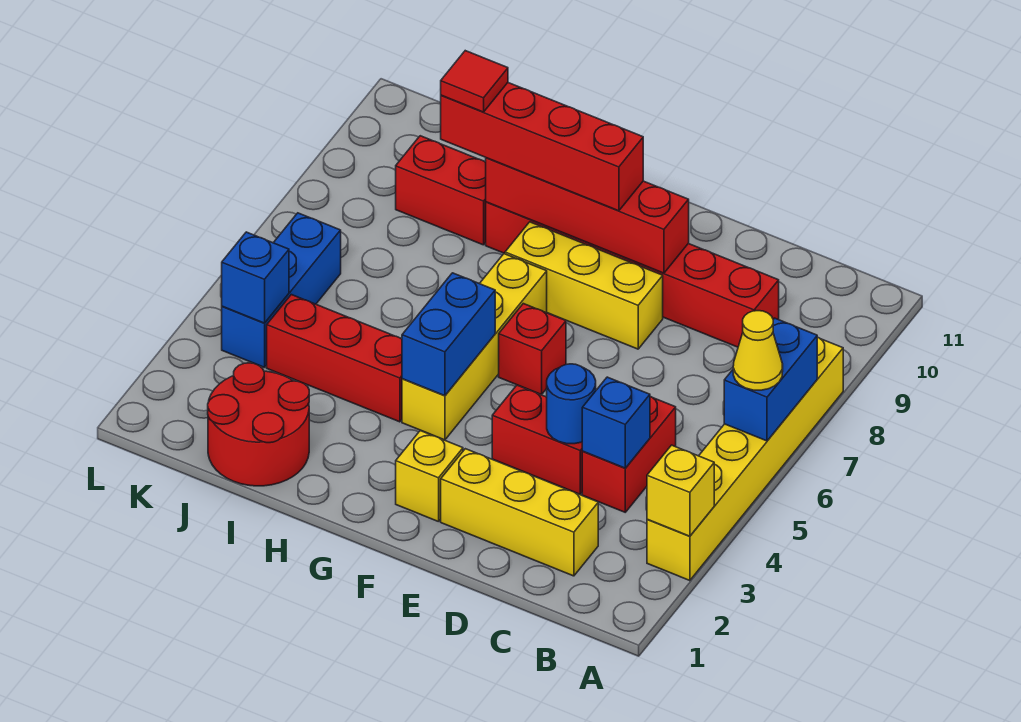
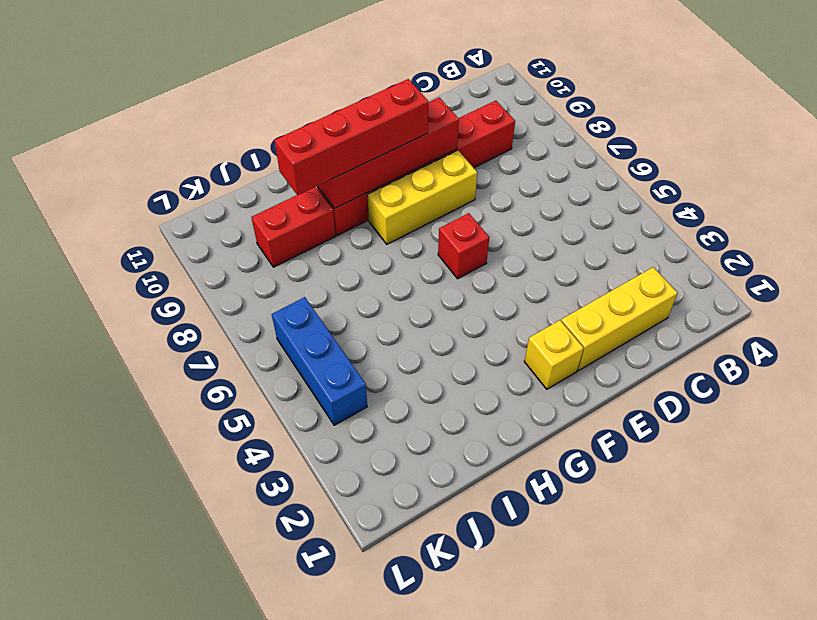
none -> yellow 1x6 brick [647,337,843,581]
none -> red 1x2 brick [582,396,676,512]
none -> red 1x2 brick [492,385,583,494]

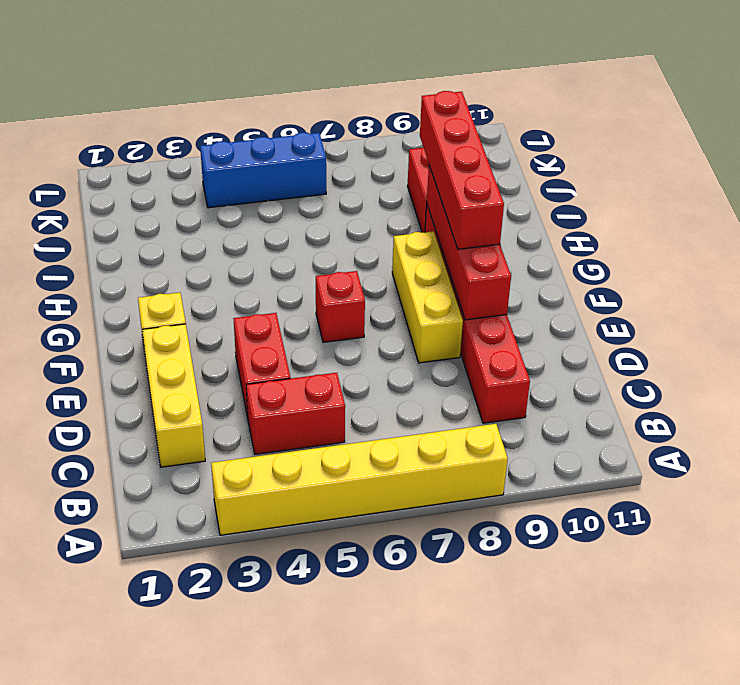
none -> yellow 1x4 brick [402,254,547,440]
none -> red 1x3 brick [267,295,402,422]
none -> red 2x2 round brick [208,363,309,486]

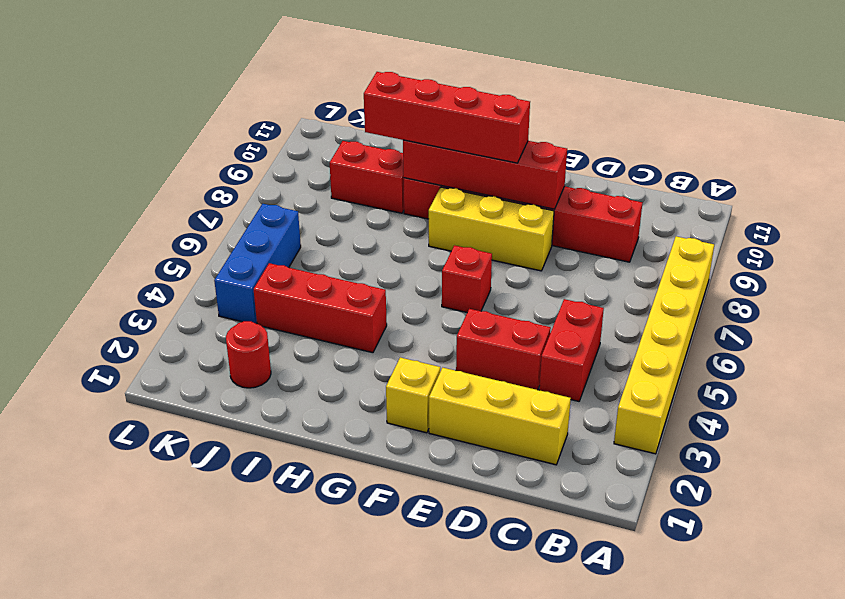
red 1x1 round brick [226,321,271,388] -> red 2x2 round brick [208,363,309,486]
none -> yellow 1x4 brick [402,254,547,440]
none -> yellow 1x1 brick [647,445,714,536]
none -> blue 1x2 brick [724,318,817,441]

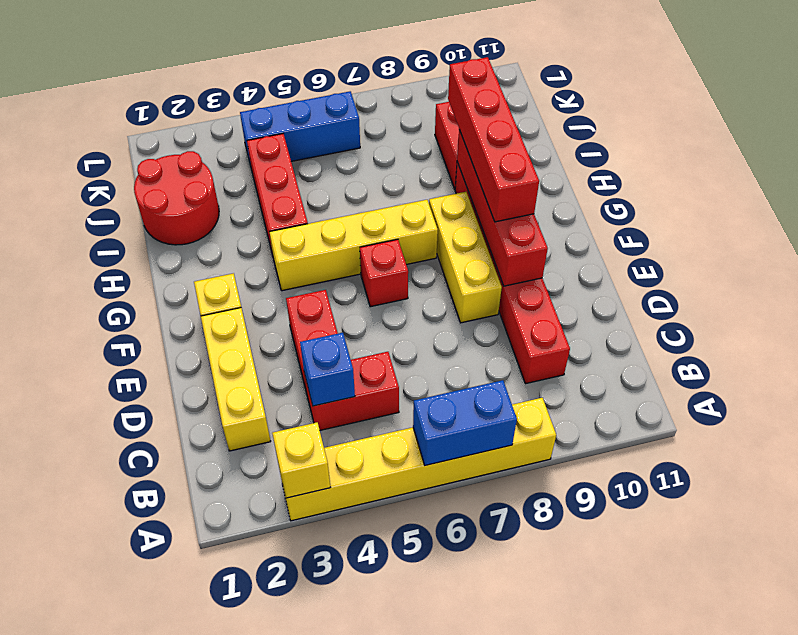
none -> blue 1x1 round brick [547,364,596,444]
none -> blue 1x2 brick [402,273,495,396]
none -> blue 1x1 brick [222,232,289,323]

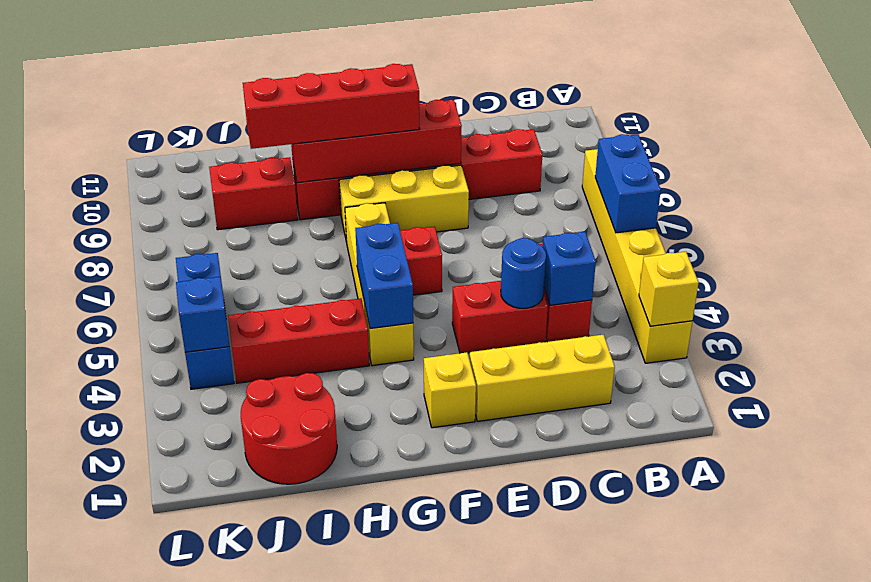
none -> yellow 1x1 cone [733,311,783,390]
none -> red 1x1 tile [441,51,508,112]

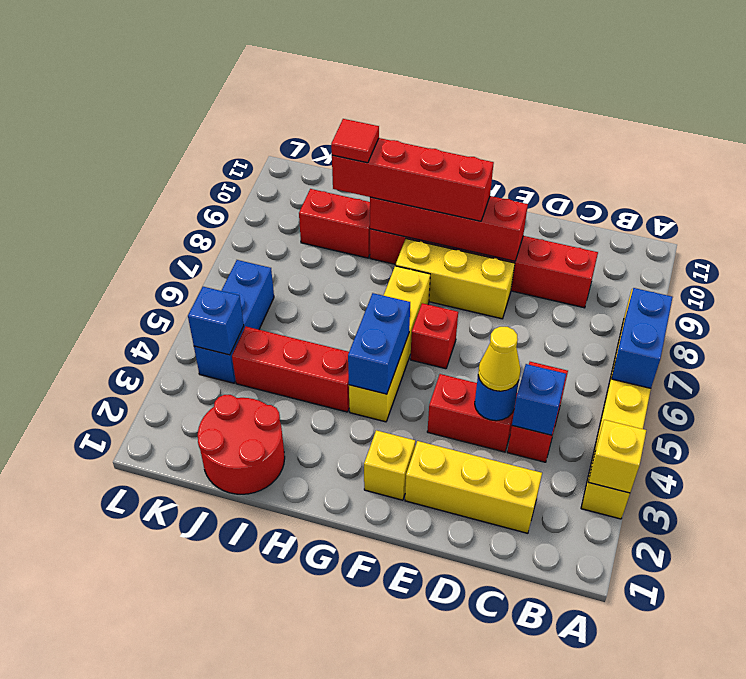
yellow 1x1 cone [478,327,520,391] -> yellow 1x1 cone moved to [733,311,783,390]

